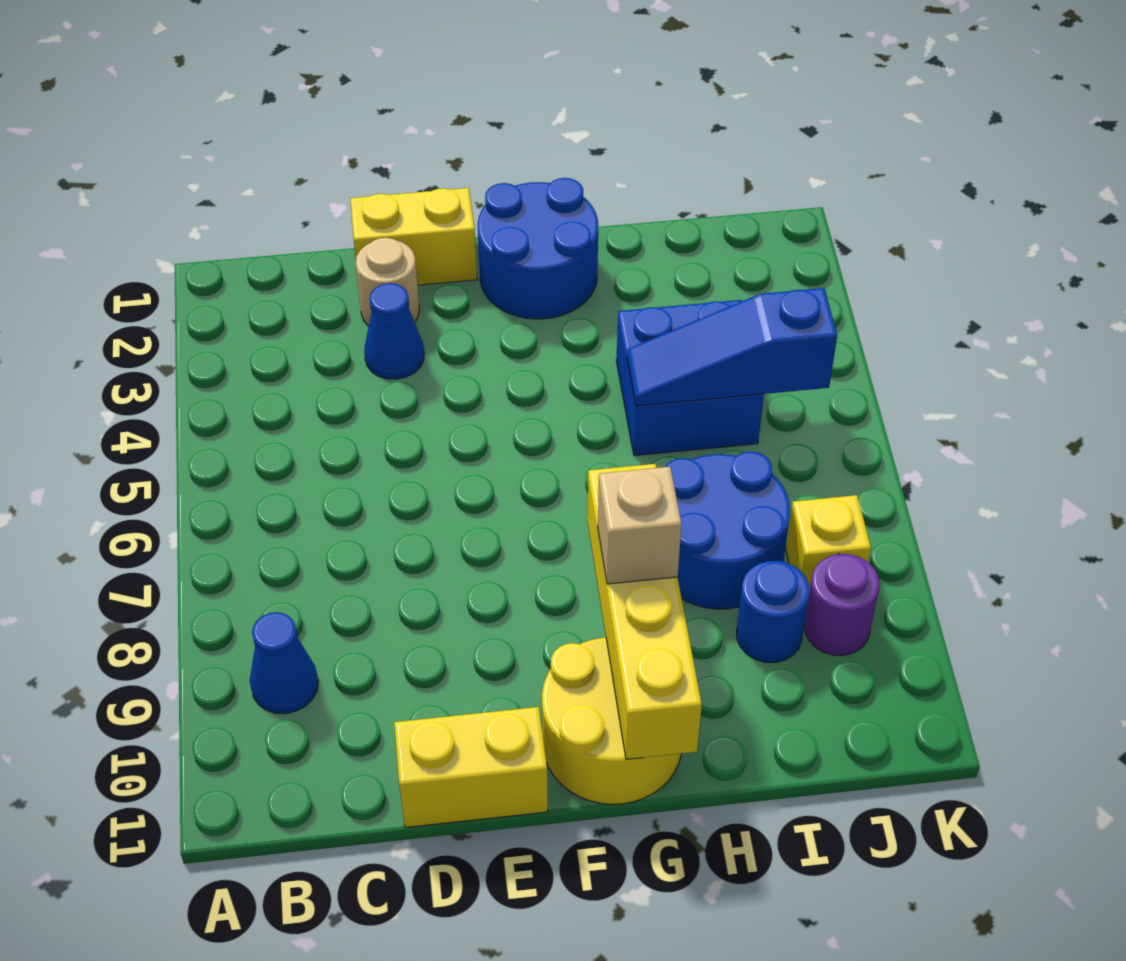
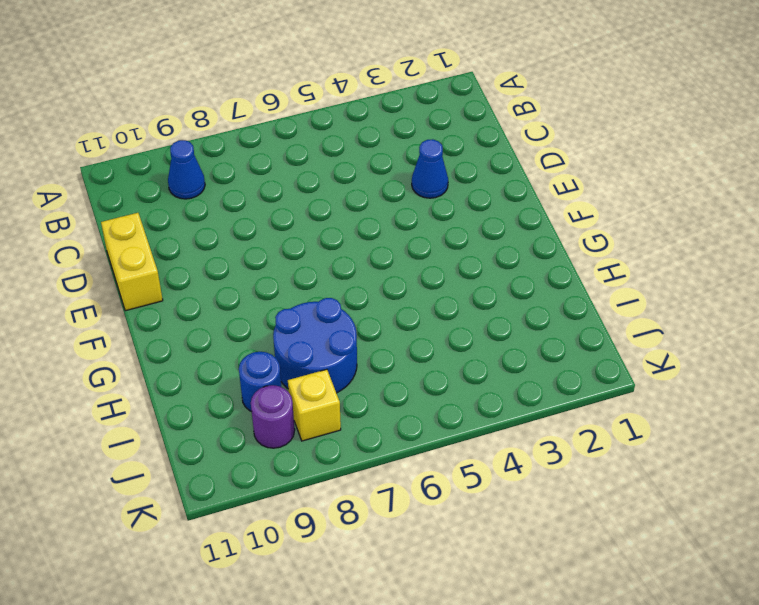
none -> yellow 1x2 brick [350,188,477,285]
none -> tan 1x1 round brick [356,238,419,326]
none -> blue 2x2 round brick [478,178,598,319]

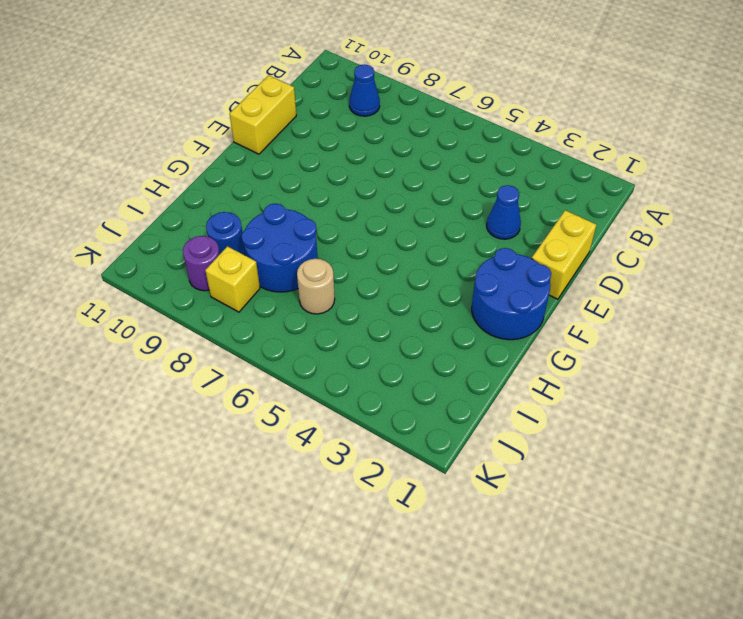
tan 1x1 round brick [297,259,335,314] -> tan 1x1 round brick moved to [356,238,419,326]
none -> yellow 2x2 round brick [542,637,681,804]
none -> blue 2x2 brick [616,300,764,456]
none -> yellow 1x4 brick [587,464,702,759]

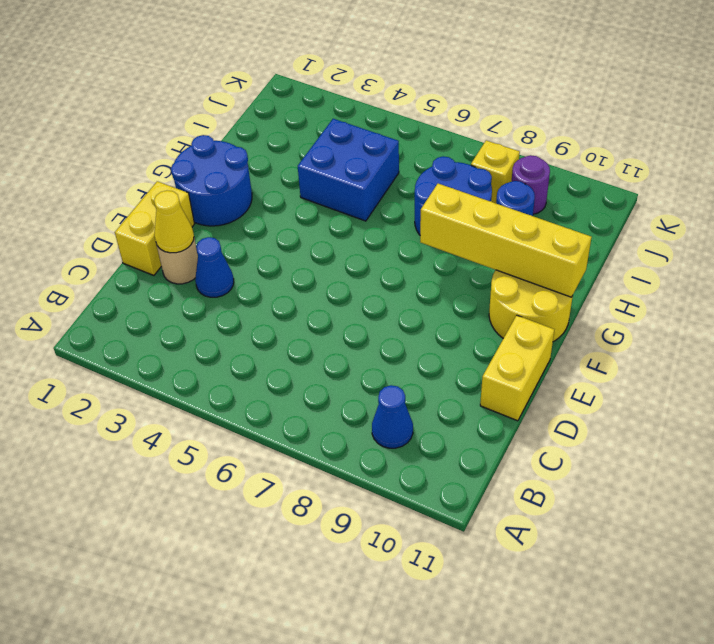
yellow 1x1 cone [154,191,194,253] -> none
none -> blue 1x3 slope [627,288,837,406]
none -> tan 1x1 brick [598,467,682,584]

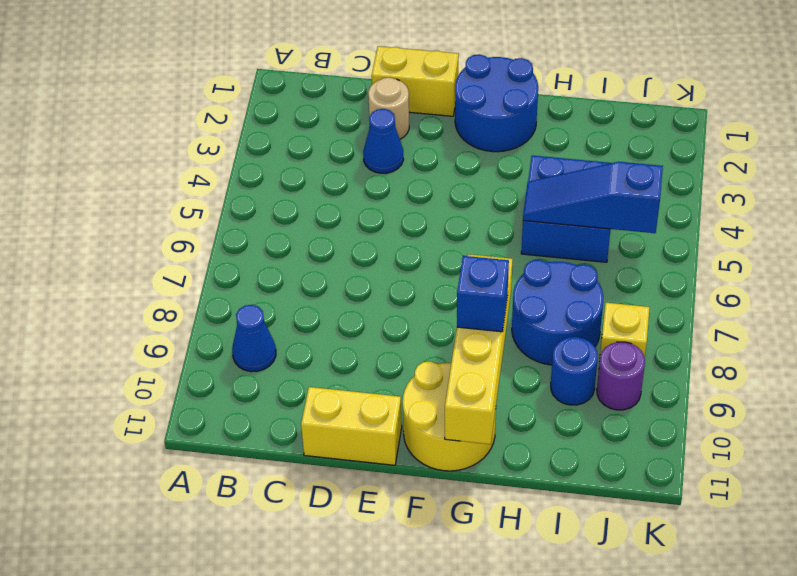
blue 1x1 brick [457,256,509,332] -> tan 1x1 brick [598,467,682,584]

